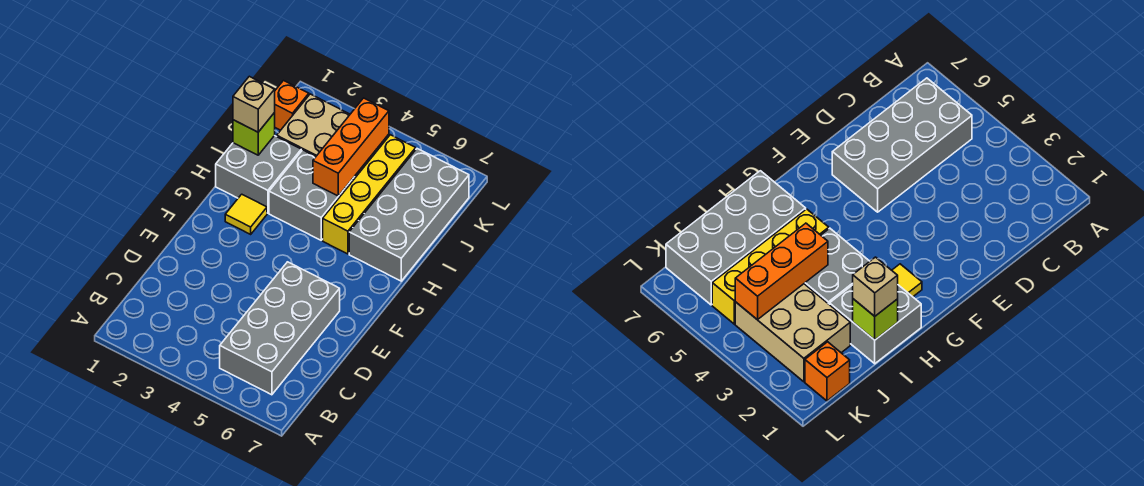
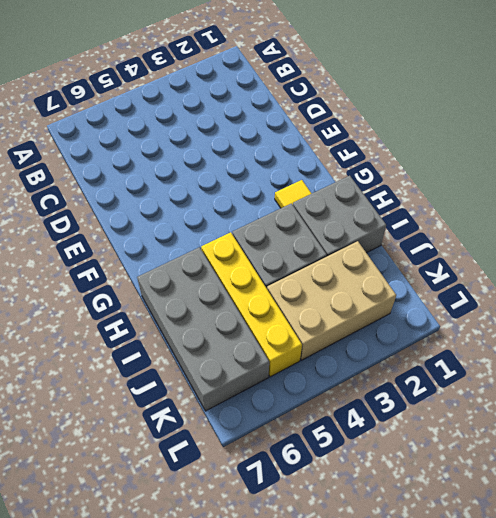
none -> grey 2x4 brick [220,262,340,395]
none -> orange 1x1 brick [274,81,309,130]

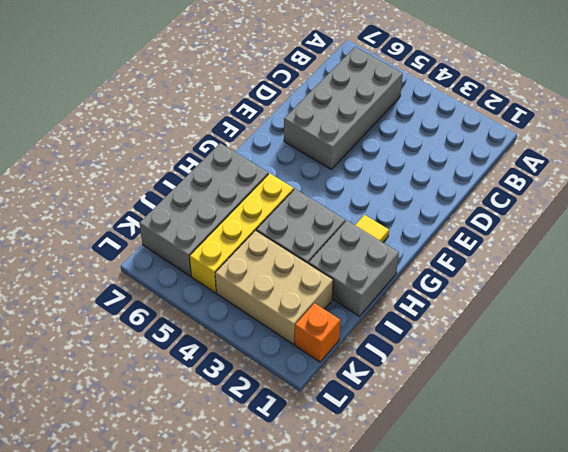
none -> lime 1x1 brick [233,113,275,155]
none -> orange 1x3 brick [313,98,389,196]

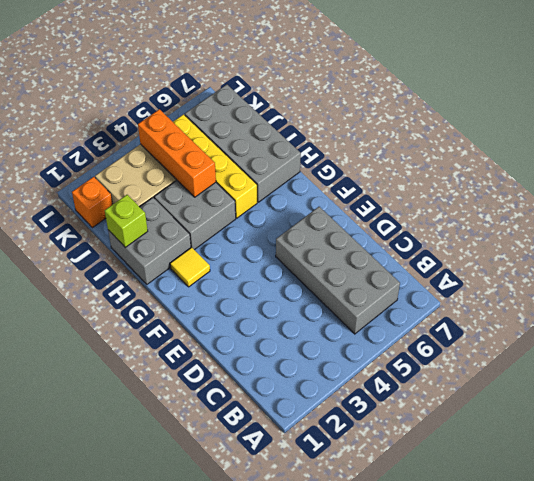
none -> tan 1x1 brick [233,76,275,132]

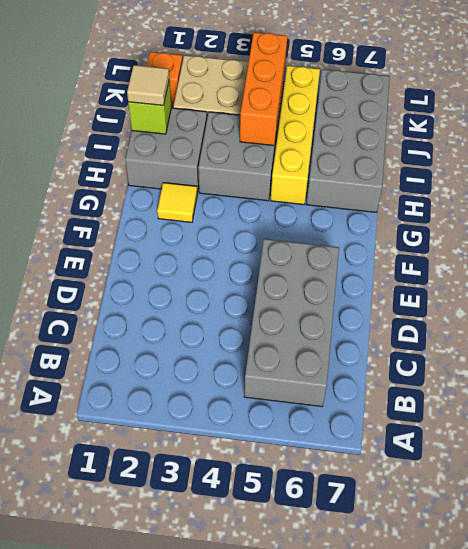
tan 1x1 tile [127,65,169,105] -> tan 1x1 brick [233,76,275,132]

